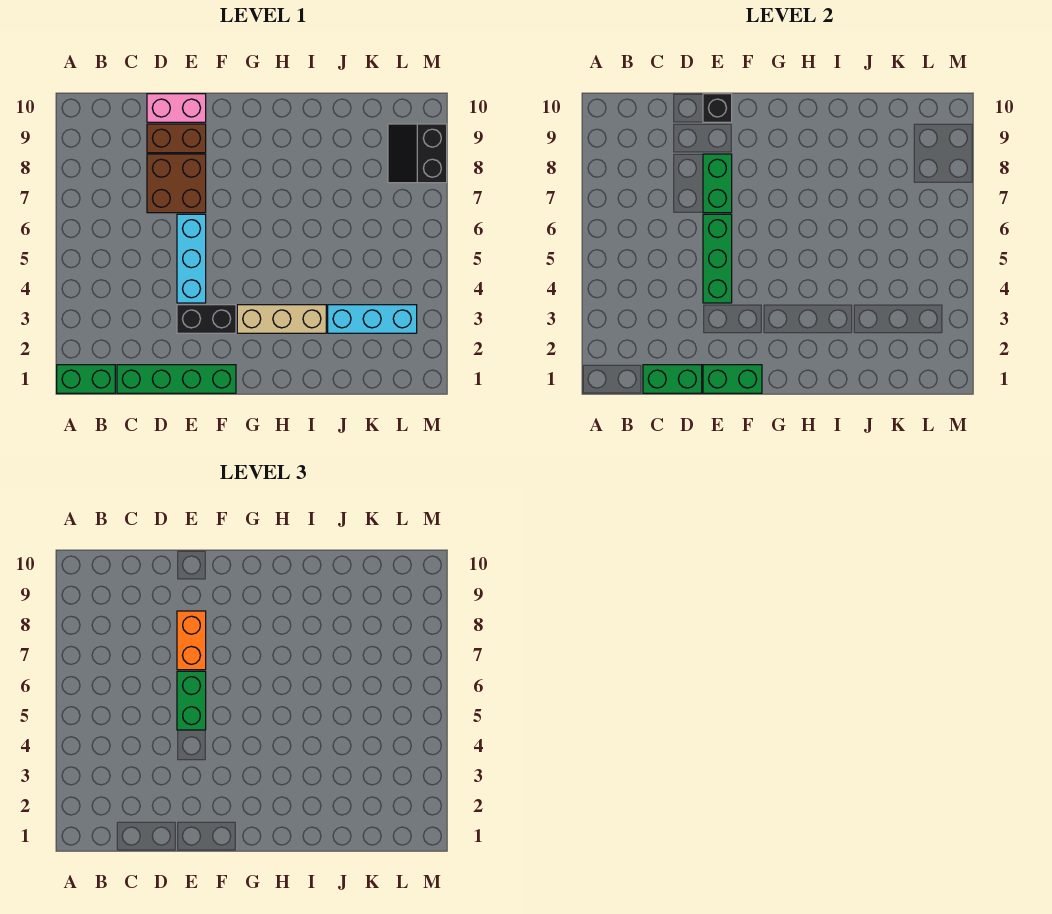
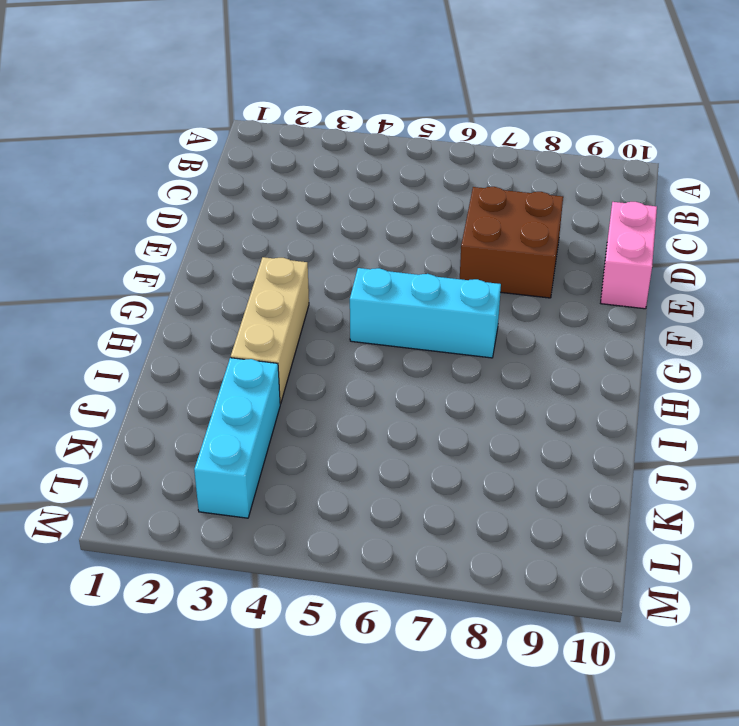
cyan 1x3 brick [350,268,501,358] -> cyan 1x3 brick moved to [177,214,206,303]
none -> green 1x2 brick [57,365,115,393]
none -> green 1x4 brick [117,365,236,393]
none -> brown 1x2 brick [147,124,206,153]

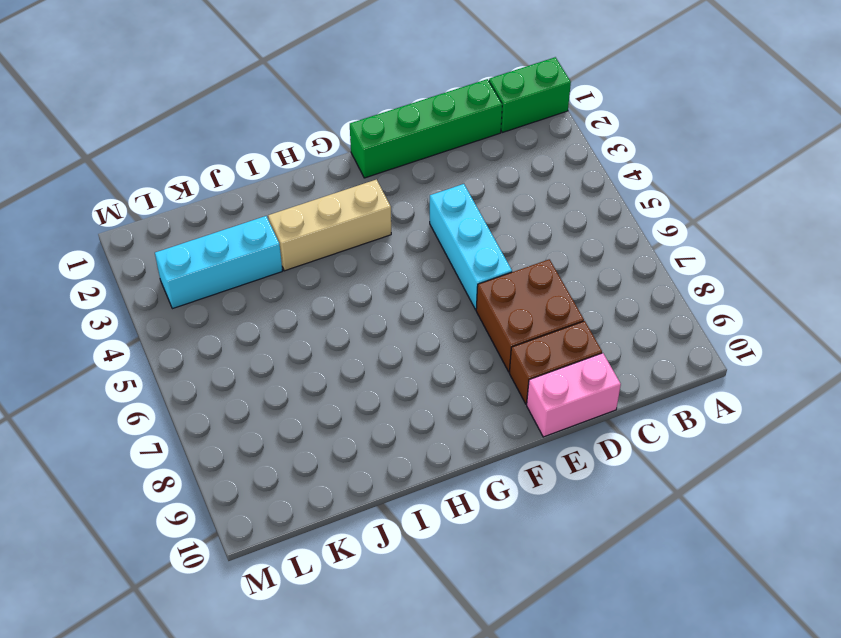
none -> black 1x2 brick [177,305,236,333]
none -> black 2x2 slope [388,124,447,183]
none -> green 1x2 brick [643,365,702,393]

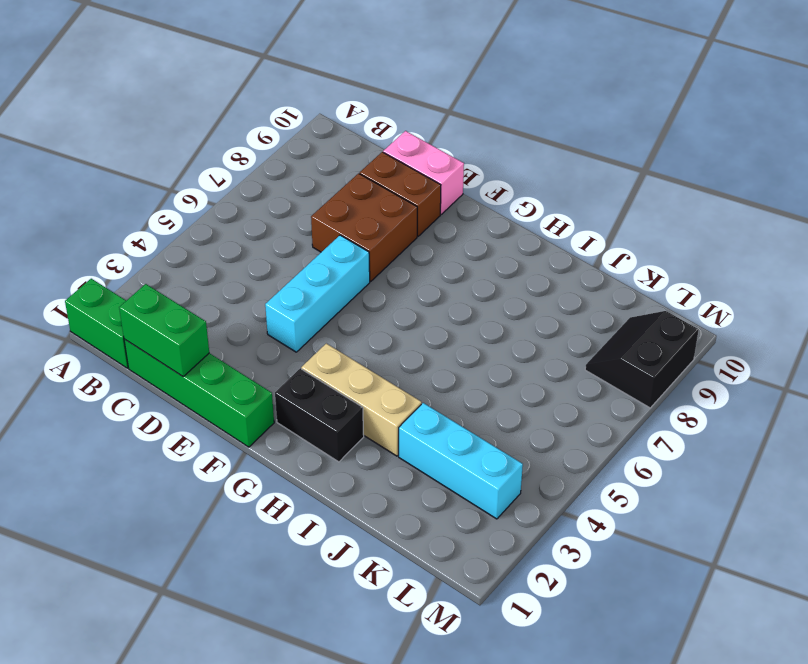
black 1x2 brick [275,368,364,462] -> black 1x2 brick moved to [177,305,236,333]
none -> green 1x2 brick [703,365,762,393]
none -> green 1x3 brick [703,214,732,303]
none -> green 1x2 brick [703,154,732,213]

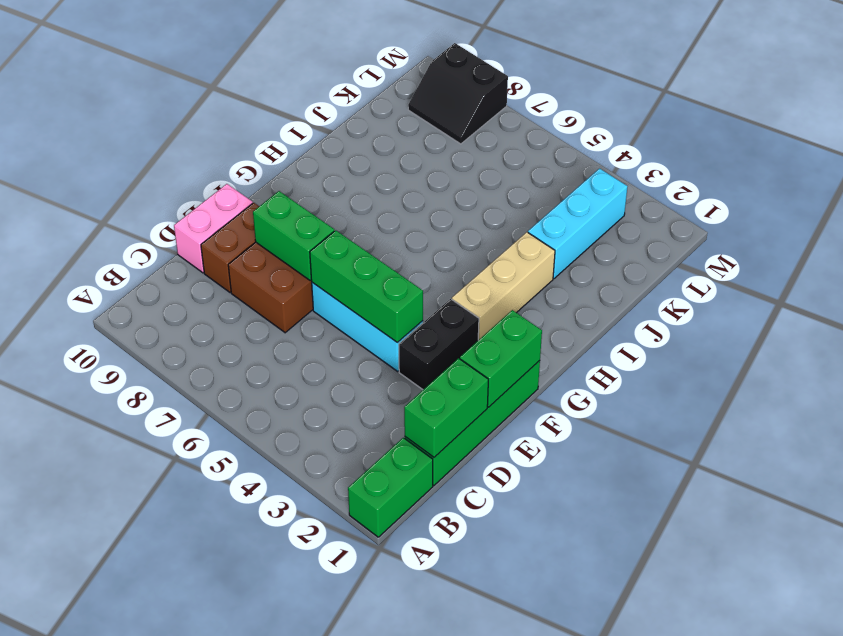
none -> black 1x1 brick [703,94,732,122]
none -> green 1x2 brick [177,671,206,730]
none -> orange 1x2 brick [177,611,206,670]

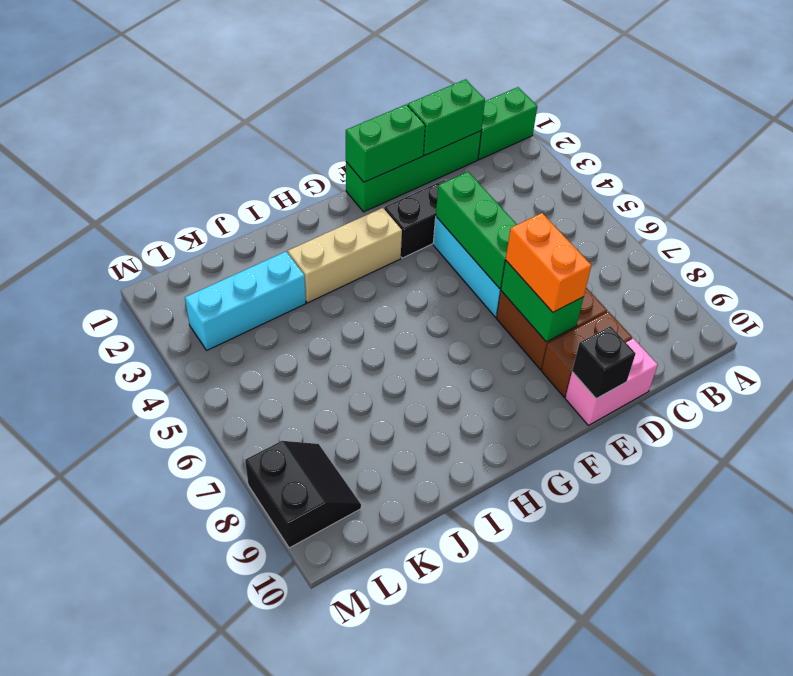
none -> green 1x2 brick [177,671,206,730]

